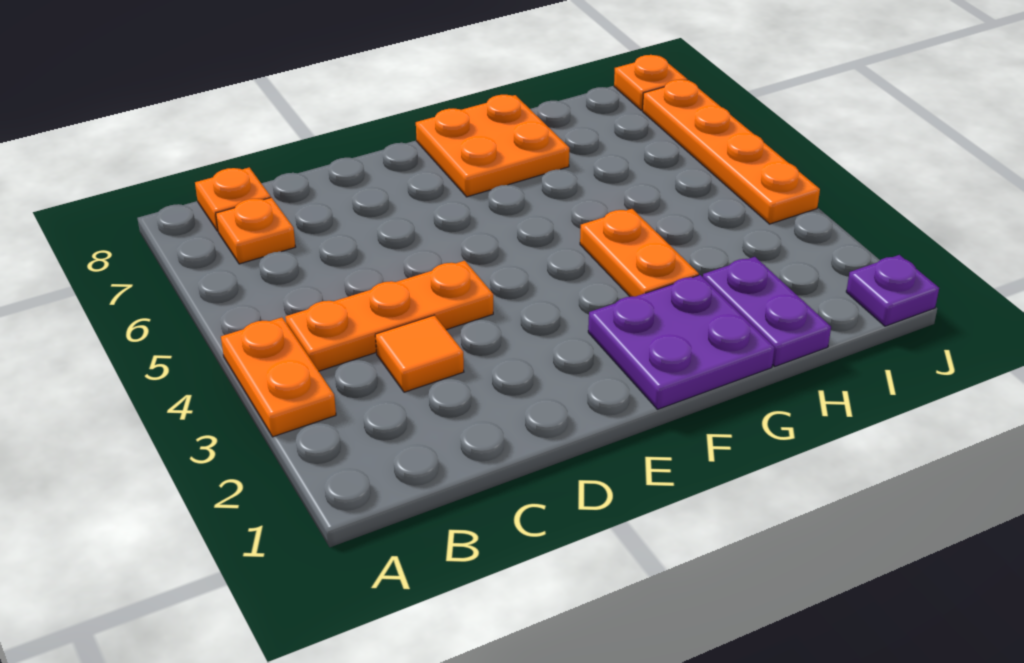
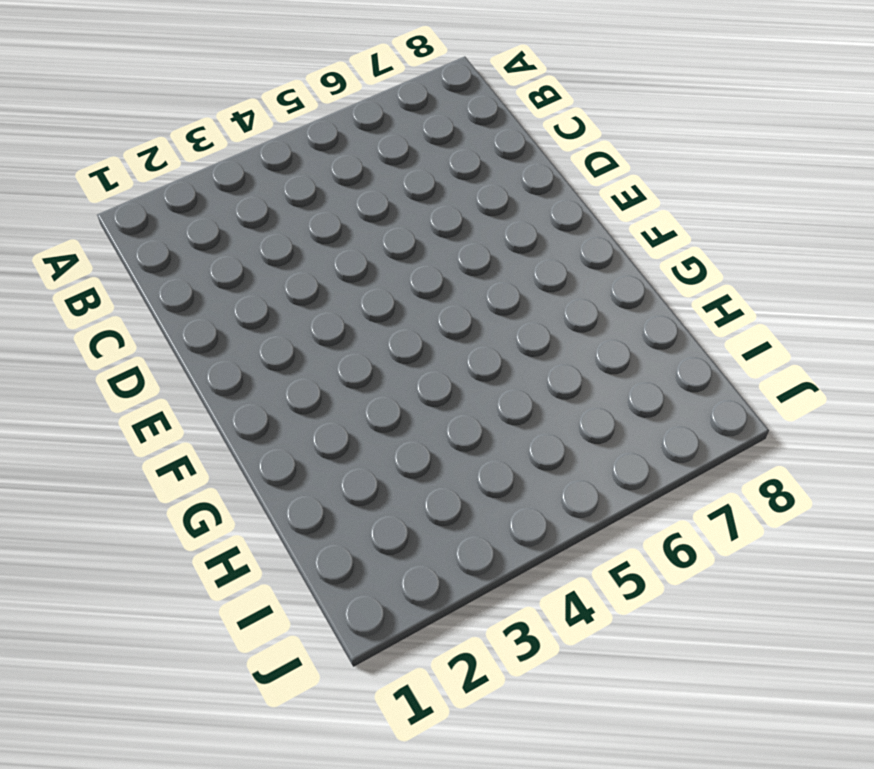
none -> orange 1x2 plate [221,317,336,437]
none -> orange 1x3 plate [285,261,493,371]
none -> orange 1x1 plate [216,198,295,264]

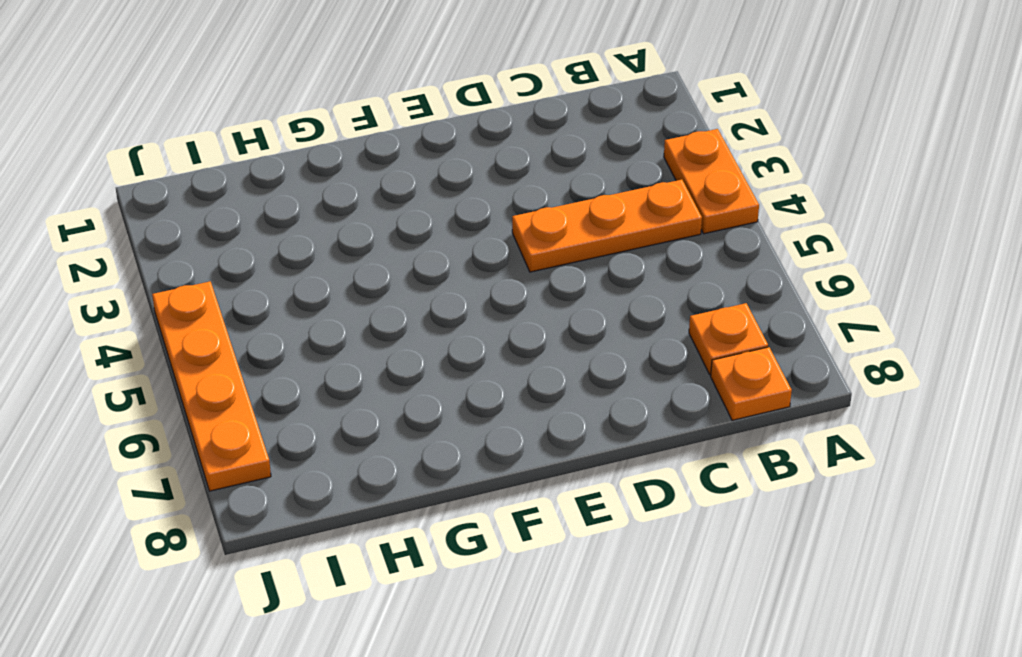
none -> orange 1x1 tile [375,315,464,392]
none -> purple 2x2 plate [588,275,775,409]
none -> orange 2x2 plate [416,95,569,197]

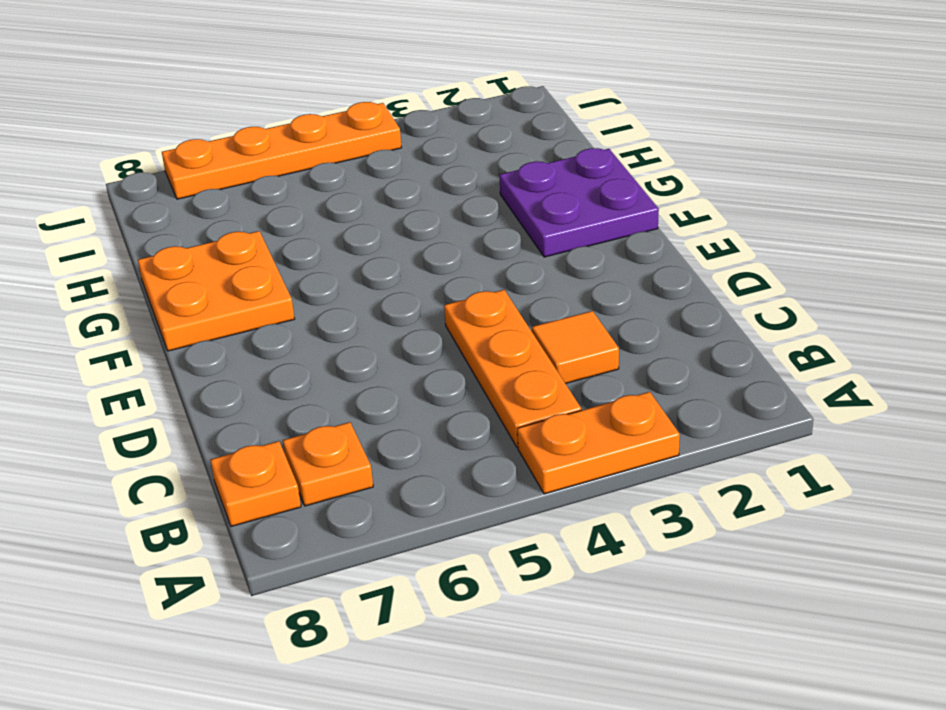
none -> orange 1x2 plate [580,209,699,297]
none -> purple 1x2 plate [703,257,831,366]
none -> purple 1x1 plate [846,255,939,326]

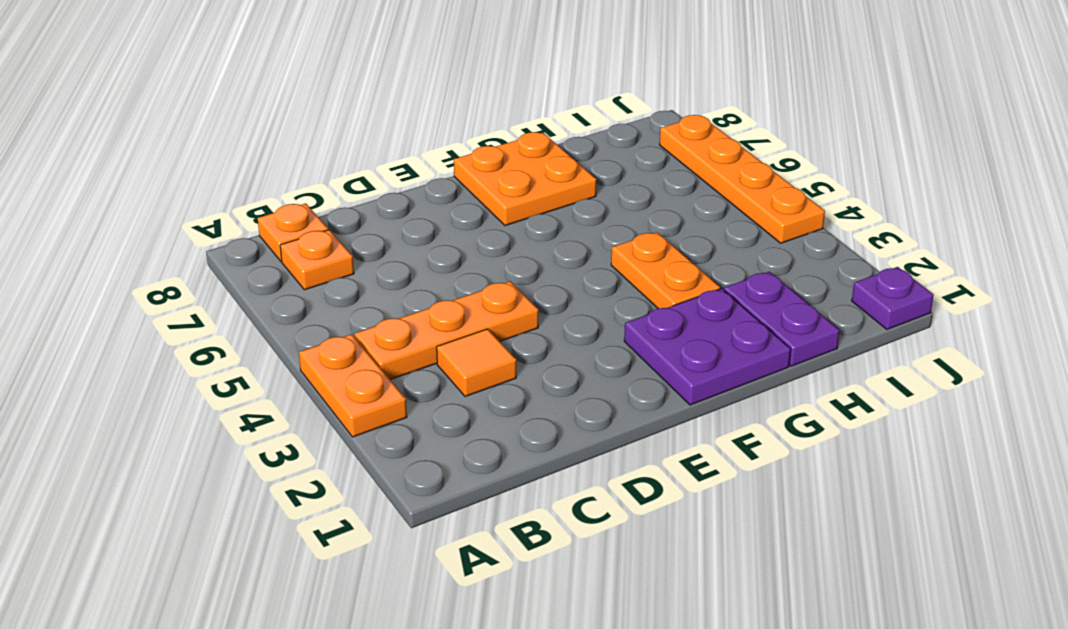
none -> orange 1x1 plate [614,55,687,110]

